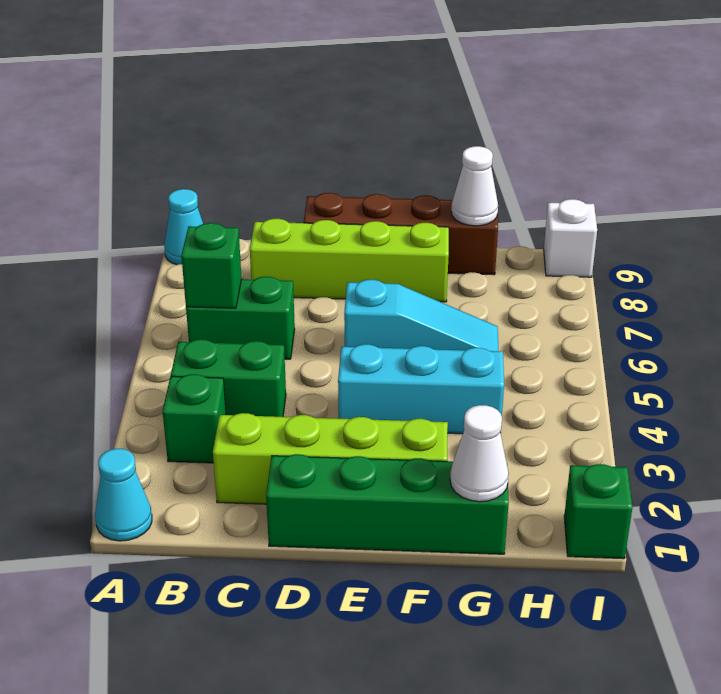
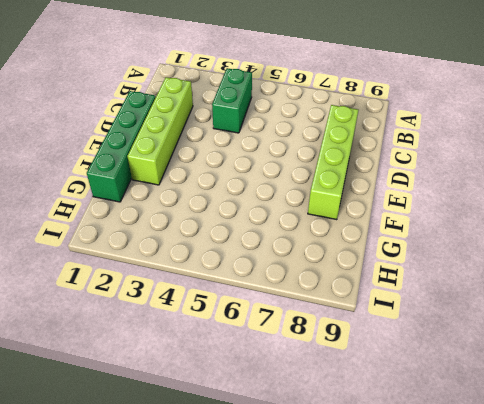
none -> cyan 1x1 cone [95,449,152,541]
none -> cyan 1x1 cone [164,189,203,265]
none -> green 1x1 brick [163,374,226,463]

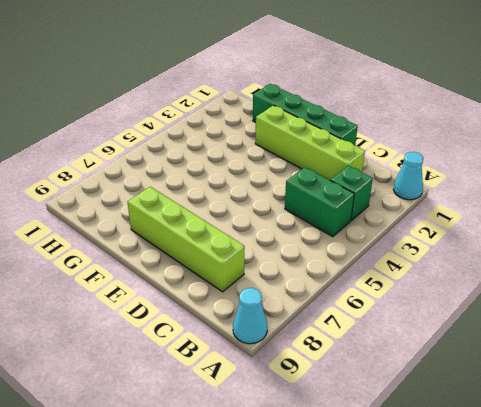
none -> green 1x2 brick [186,277,295,359]
none -> brown 1x4 brick [304,193,498,275]
none -> cyan 1x3 brick [338,344,504,434]

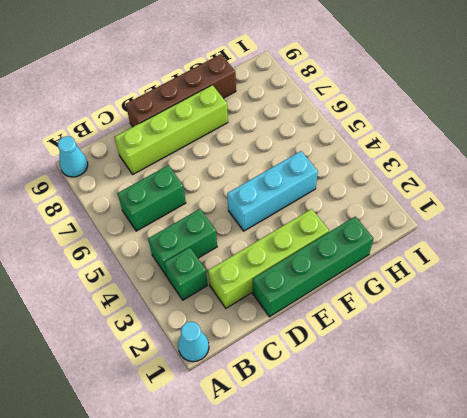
none -> cyan 1x3 slope [344,280,499,351]
none -> green 1x1 brick [564,464,632,559]
none -> white 1x1 brick [544,199,597,277]

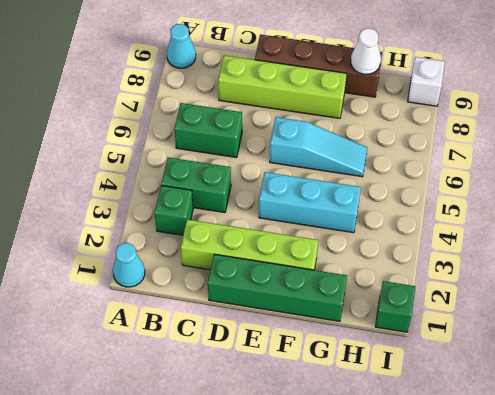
none -> green 1x1 brick [181,223,241,308]
none -> white 1x1 cone [450,405,509,502]

